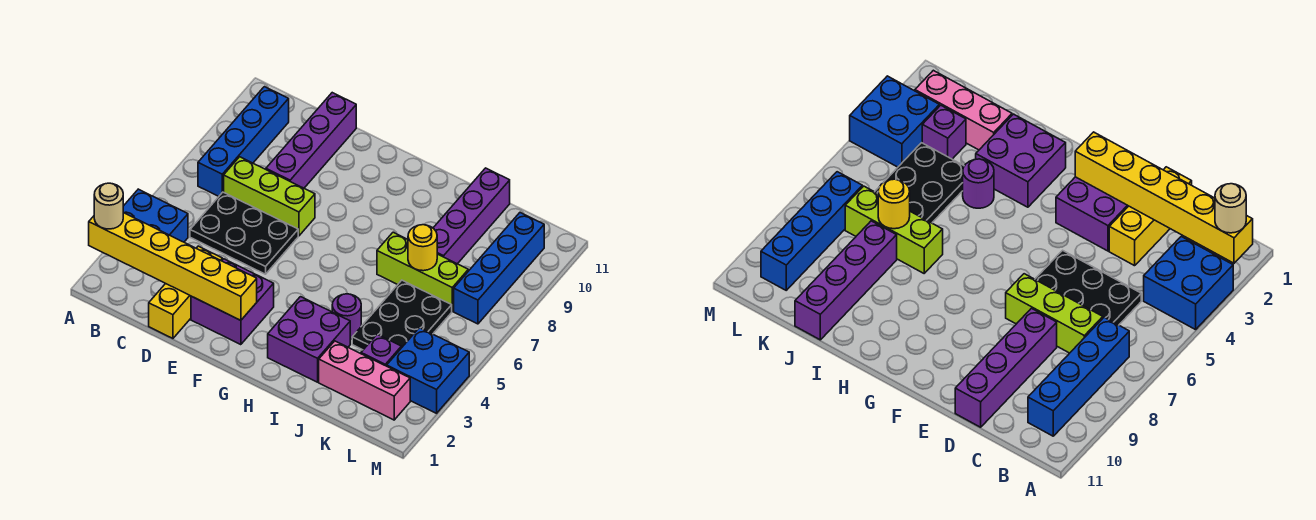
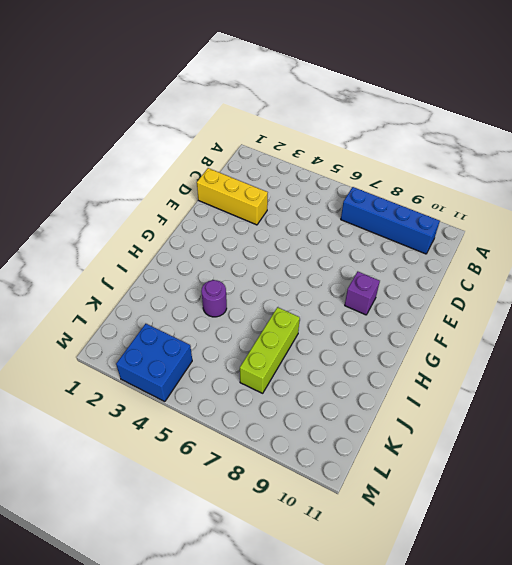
purple 1x1 brick [345,272,380,315] -> purple 1x1 brick moved to [361,334,401,366]
none -> blue 2x2 brick [123,189,188,242]
none -> black 2x3 plate [190,192,298,274]
none -> lime 1x3 brick [224,157,315,236]

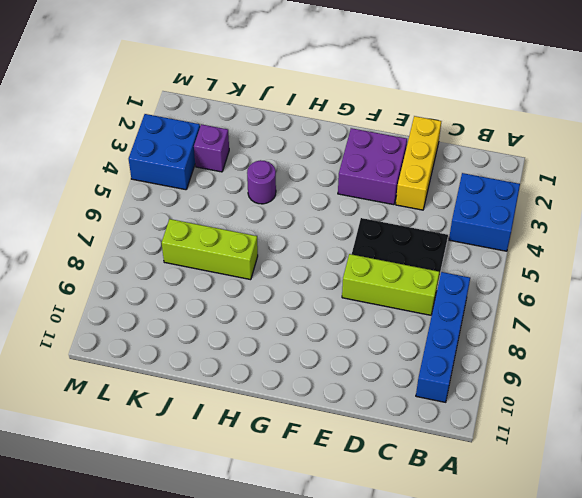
none -> purple 1x4 brick [266,93,356,188]
none -> purple 2x2 brick [268,297,350,382]
none -> pink 1x3 brick [319,341,410,420]

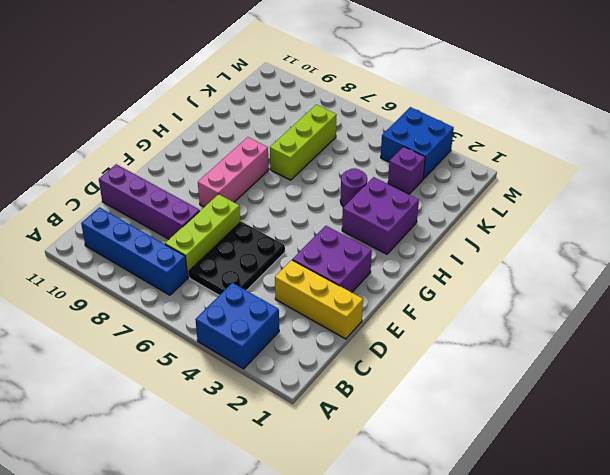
pink 1x3 brick [198,137,269,207] -> pink 1x3 brick moved to [319,341,410,420]
none -> black 2x3 plate [352,280,452,350]
none -> purple 1x4 brick [433,168,510,264]
none -> blue 1x4 brick [454,213,544,324]

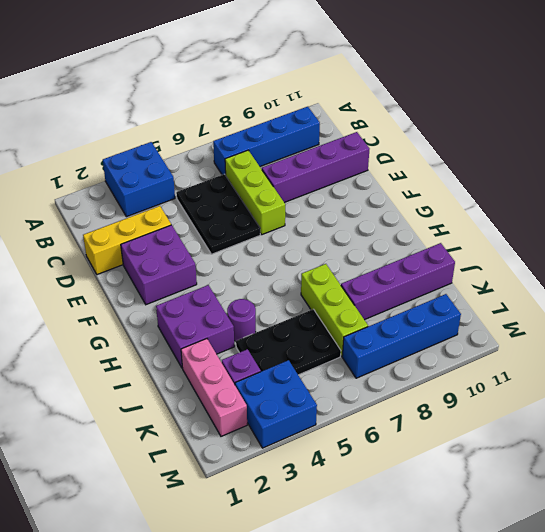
none -> yellow 1x6 brick [89,213,257,320]
none -> yellow 1x1 round brick [408,225,437,271]
none -> tan 1x1 round brick [94,183,123,229]

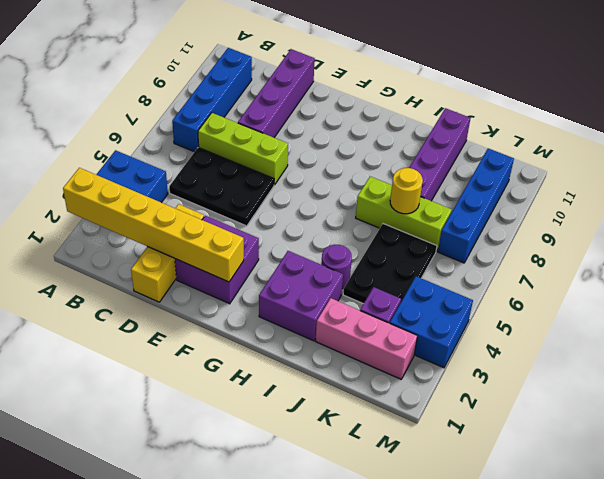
none -> tan 1x1 round brick [94,183,123,229]

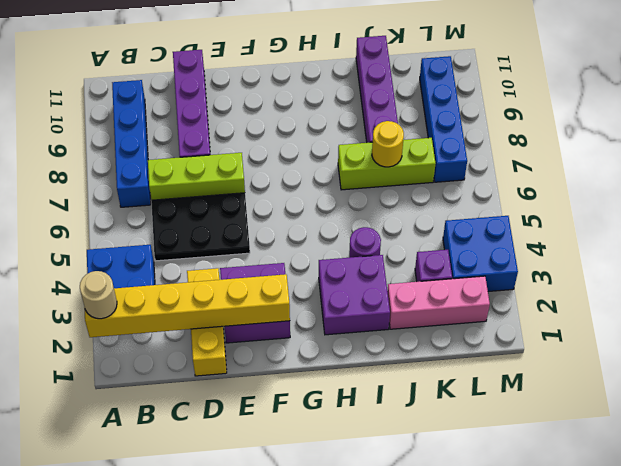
none -> black 2x3 plate [352,280,452,350]

